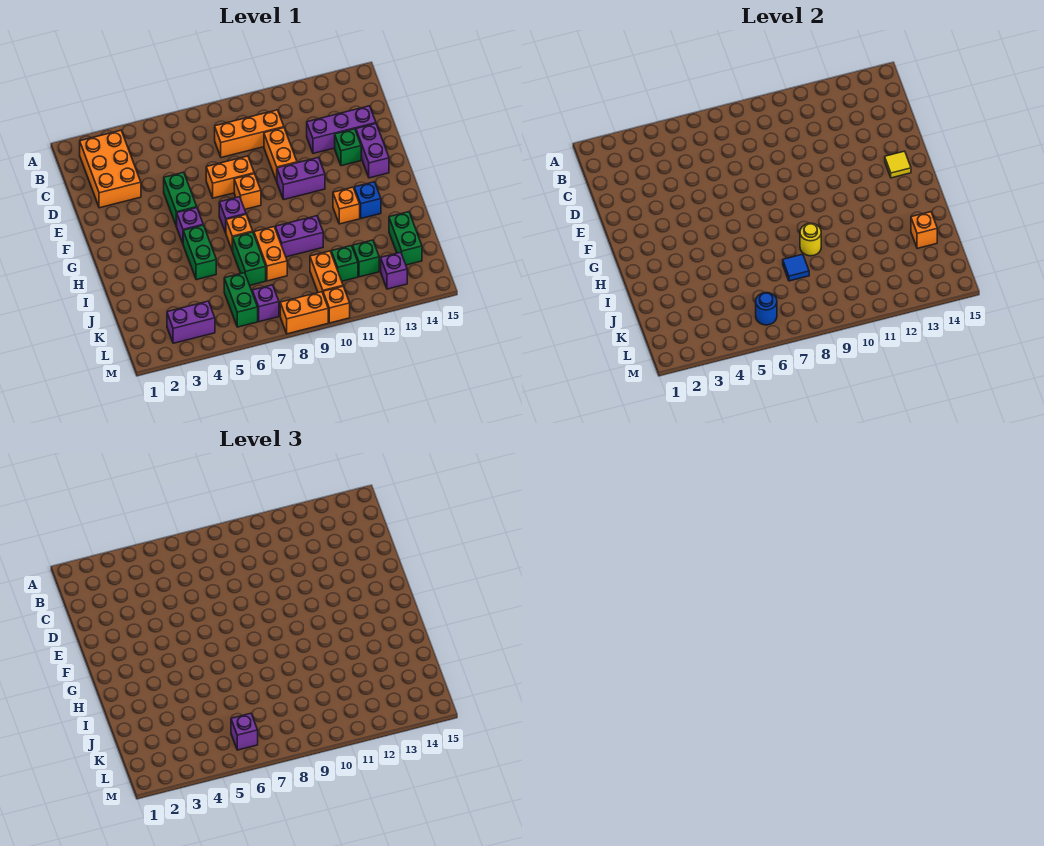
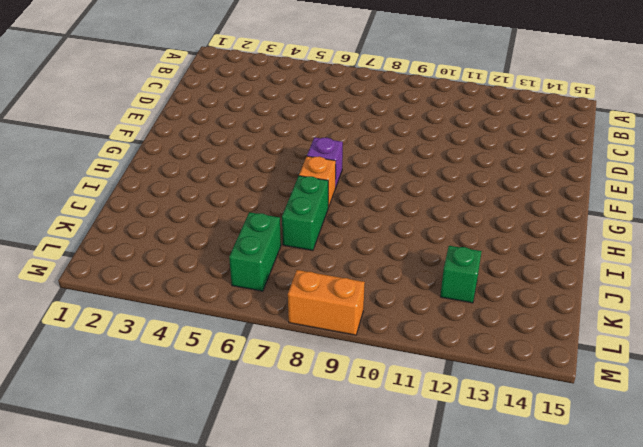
none -> orange 2x3 brick [80,130,141,208]
none -> orange 1x3 brick [215,110,284,158]
none -> orange 1x2 brick [264,128,297,181]
none -> purple 1x3 brick [307,106,376,153]

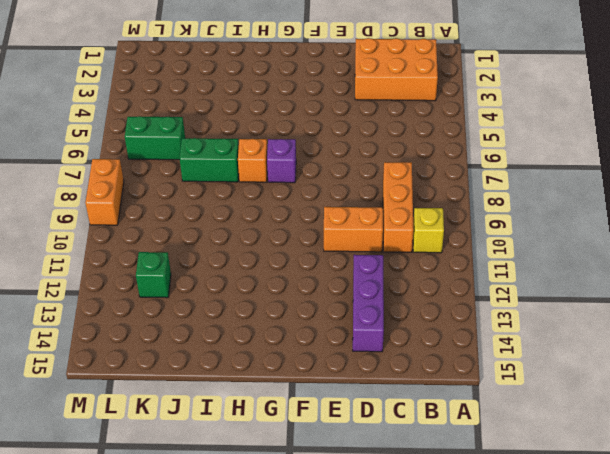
yellow 1x1 brick [413,208,444,253] -> none
none -> green 1x2 brick [164,172,197,227]
none -> orange 1x2 brick [206,156,254,198]
none -> green 1x1 brick [335,129,361,166]
none -> purple 1x2 brick [356,124,389,178]

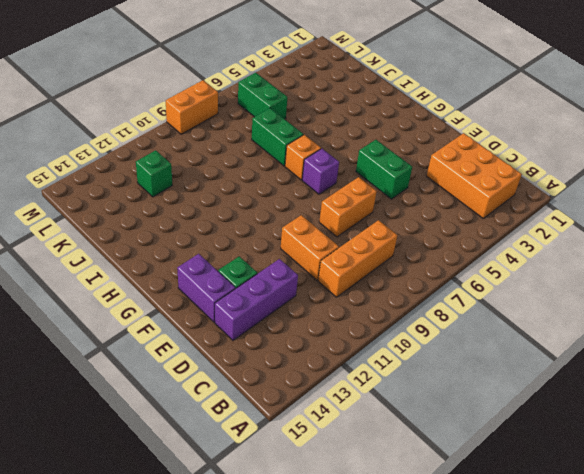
none -> orange 1x1 brick [234,174,261,209]
none -> purple 1x2 brick [277,157,325,200]
none -> purple 1x1 brick [177,208,203,243]
none -> green 1x2 brick [183,225,216,280]

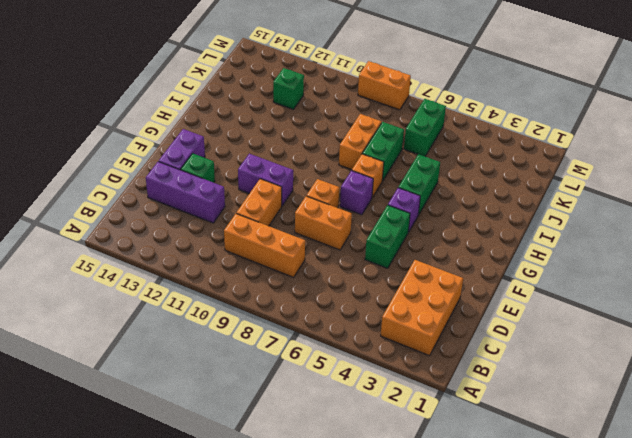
none -> orange 1x1 brick [333,187,360,224]
none -> blue 1x1 brick [354,182,381,219]
none -> purple 1x2 brick [275,216,323,257]
none -> green 1x2 brick [389,212,422,265]

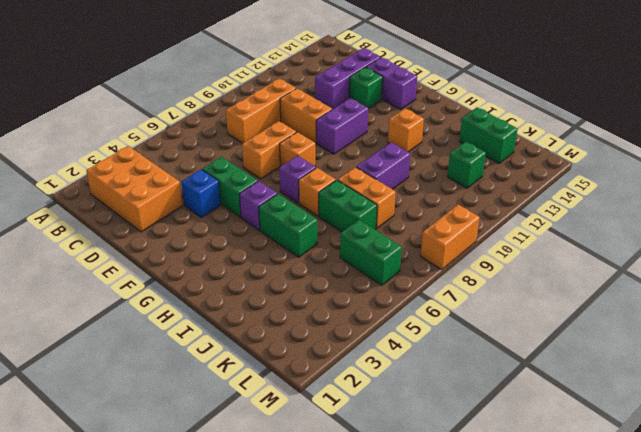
blue 1x1 brick [182,169,221,218] -> blue 1x1 brick moved to [354,182,381,219]
none -> orange 1x2 brick [310,251,343,293]
none -> green 1x1 brick [331,246,358,281]
none -> purple 1x2 brick [167,301,215,343]
none -> purple 1x1 brick [252,285,279,322]

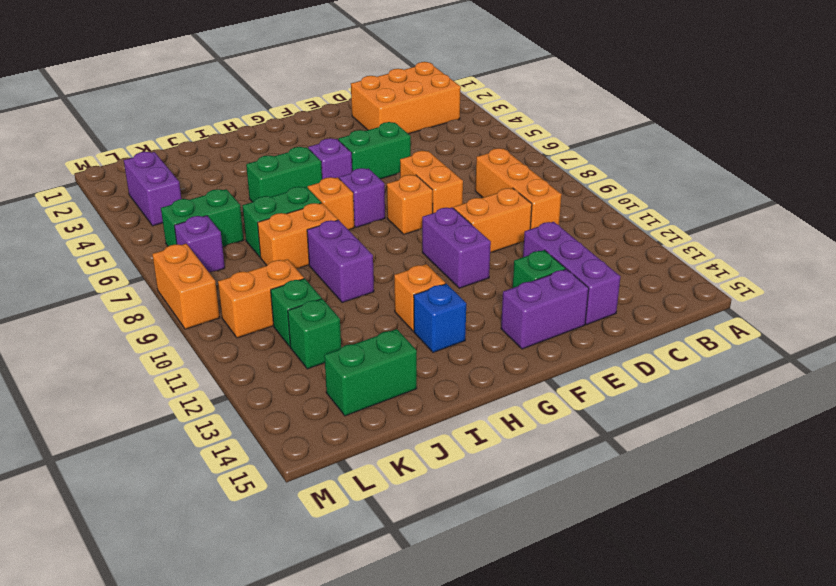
none -> purple 1x1 brick [381,252,407,289]
none -> orange 1x1 brick [323,286,350,323]
none -> yellow 1x1 tile [885,151,911,178]
none -> yellow 1x1 round brick [800,223,821,256]

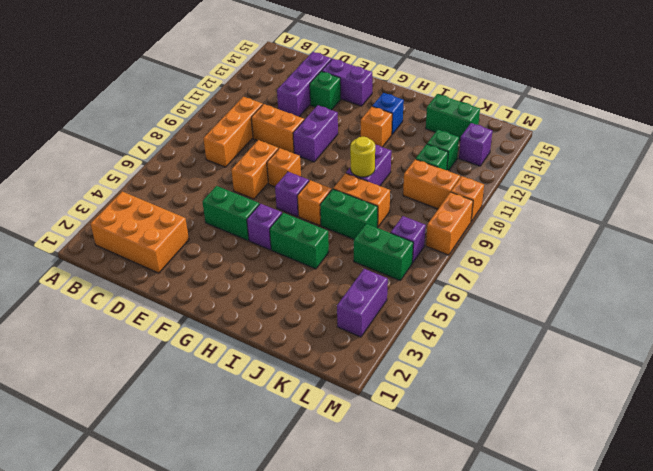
none -> yellow 1x1 tile [885,151,911,178]
none -> blue 1x1 tile [783,254,809,281]
none -> orange 1x1 brick [911,212,937,248]
none -> blue 1x1 round brick [756,292,777,325]

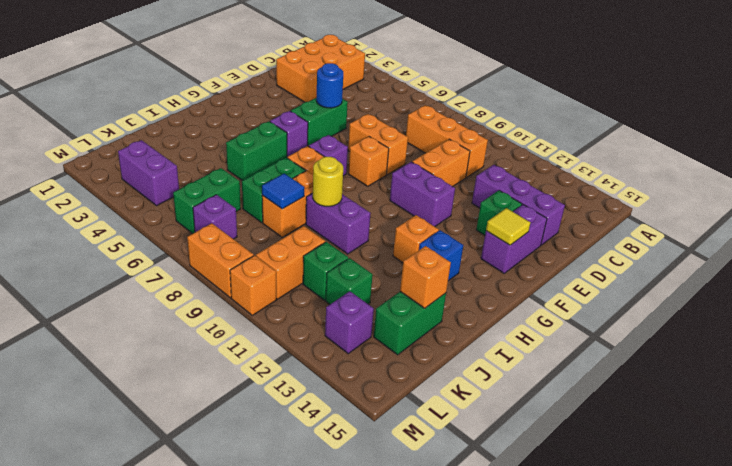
blue 1x1 round brick [316,63,343,108] -> blue 1x1 round brick moved to [756,292,777,325]
none -> purple 1x1 brick [231,713,258,750]

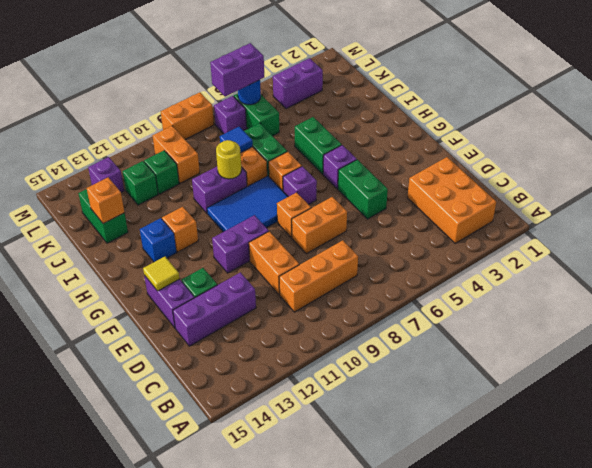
blue 2x3 tile [207,176,288,232] -> none
purple 1x2 brick [210,43,264,97] -> purple 1x1 brick [231,713,258,750]
none -> orange 1x1 brick [323,286,350,323]

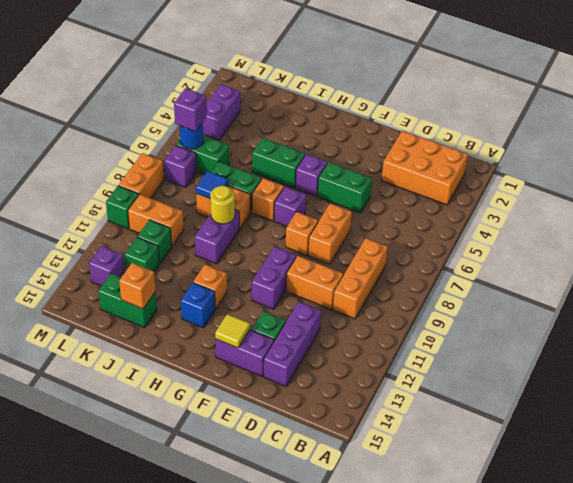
green 1x1 brick [106,186,139,229] -> orange 1x1 brick [323,286,350,323]

